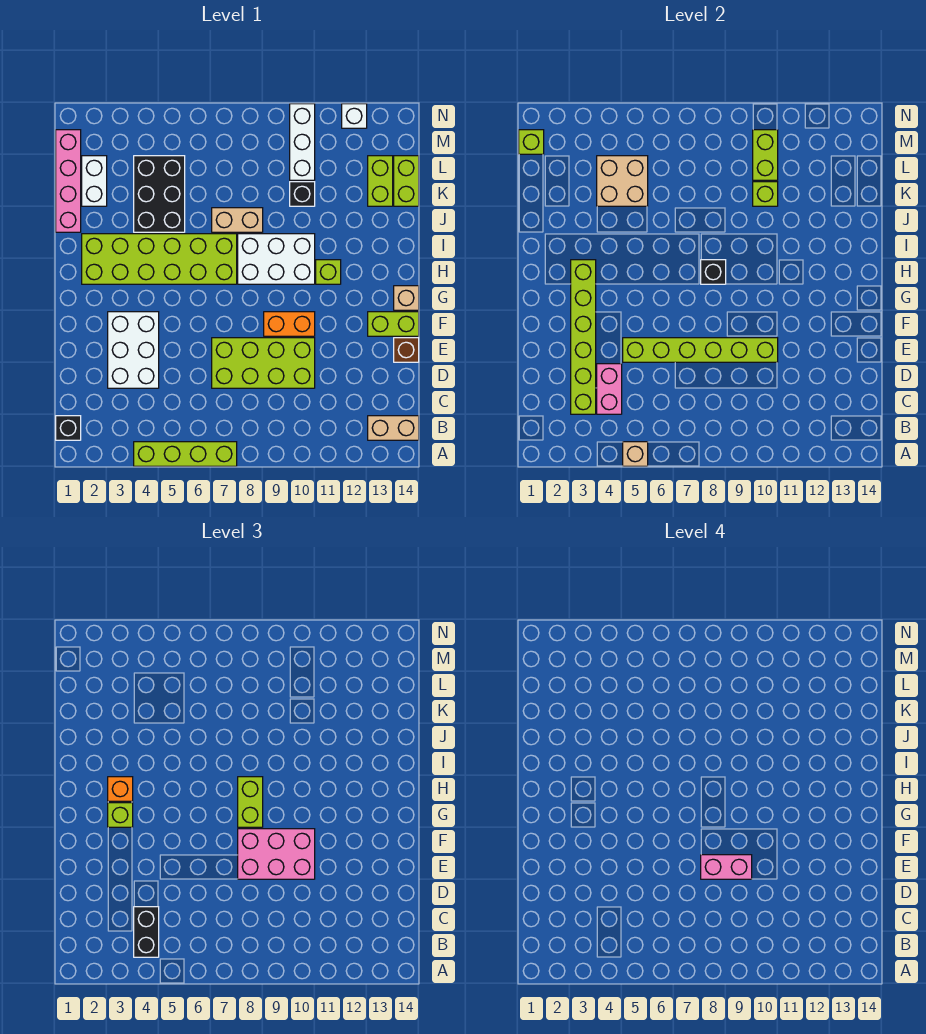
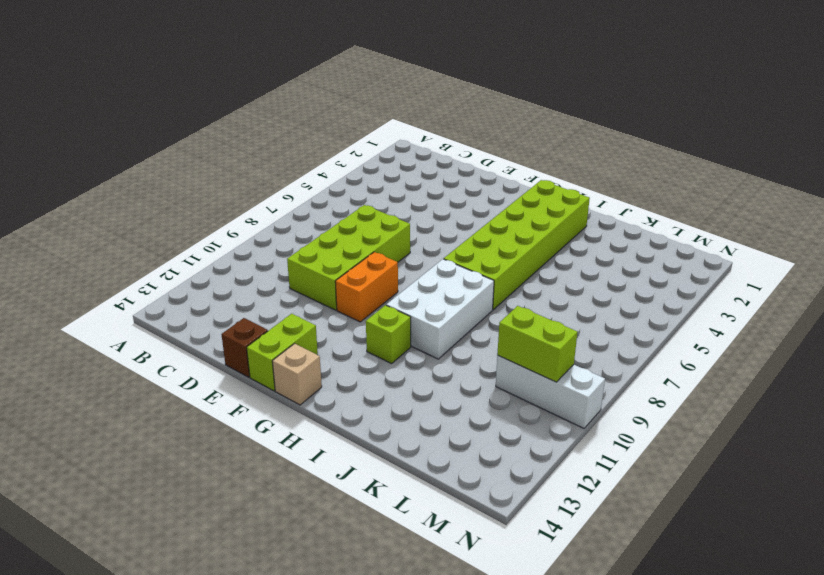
none -> lime 1x4 brick [134,442,237,466]
none -> black 1x1 brick [56,416,81,440]
none -> tan 1x2 brick [368,416,419,440]
none -> white 2x3 brick [108,312,159,388]

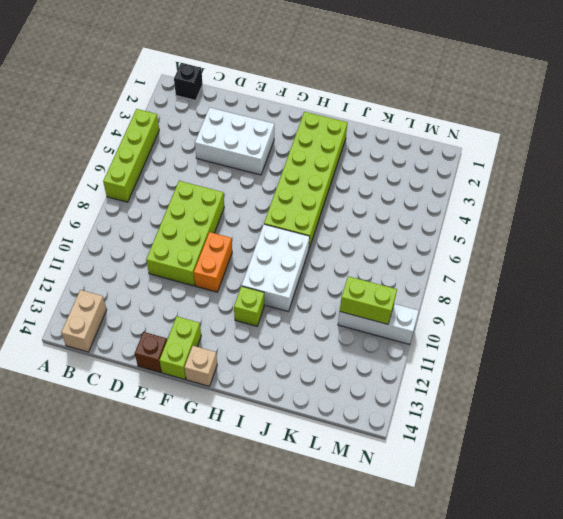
none -> pink 1x4 brick [56,130,81,232]
none -> black 2x3 brick [134,156,185,232]
none -> tan 1x2 brick [212,208,263,232]
none -> white 1x2 brick [82,156,107,206]

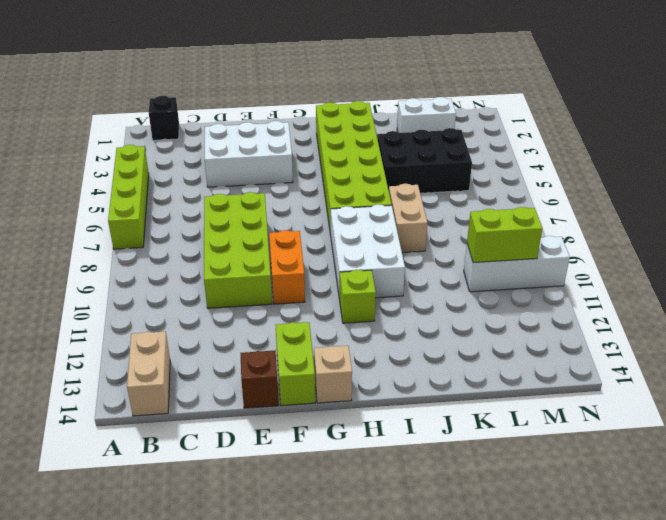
none -> pink 1x4 brick [56,130,81,232]
none -> black 1x1 brick [290,182,315,206]
none -> lime 1x2 brick [368,156,393,206]
none -> lime 1x2 brick [394,156,419,206]

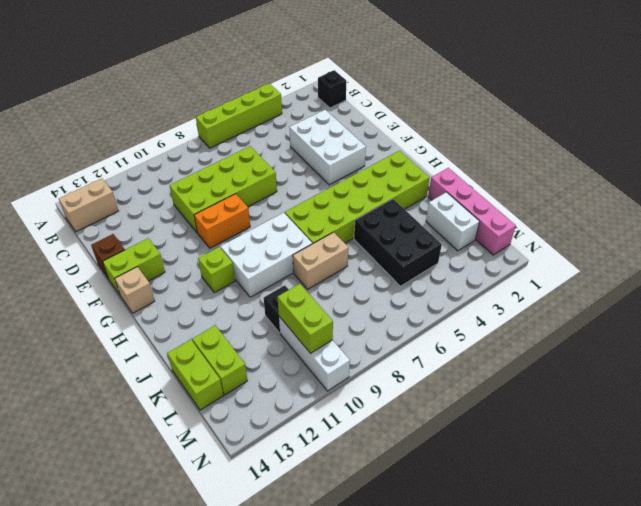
none -> white 1x1 brick [342,104,367,128]
none -> tan 1x1 brick [623,442,648,466]
none -> lime 1x6 brick [571,260,596,414]
none -> pink 1x2 brick [597,364,622,414]

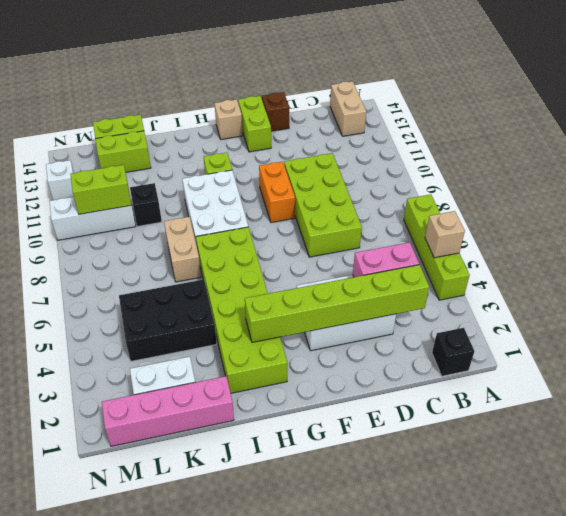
none -> lime 1x6 brick [623,338,778,362]
none -> black 1x1 brick [701,260,726,284]
none -> tan 2x2 brick [597,156,648,206]
none -> lime 1x1 brick [753,182,778,206]

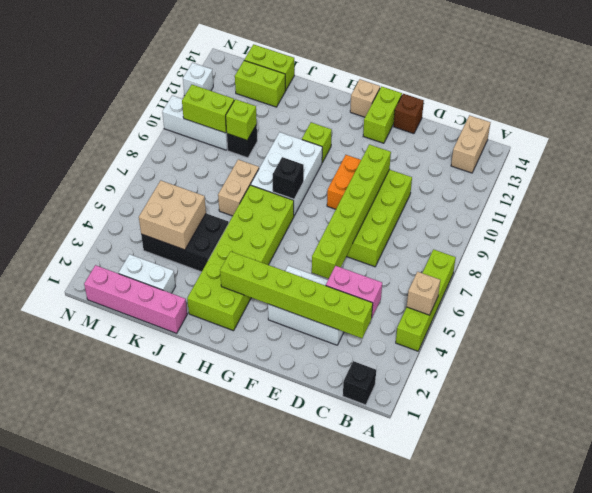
none -> lime 1x1 brick [519,130,544,154]
none -> black 1x2 brick [134,907,159,957]
none -> pink 2x3 brick [238,829,315,879]
none -> lime 1x1 brick [108,803,133,827]

